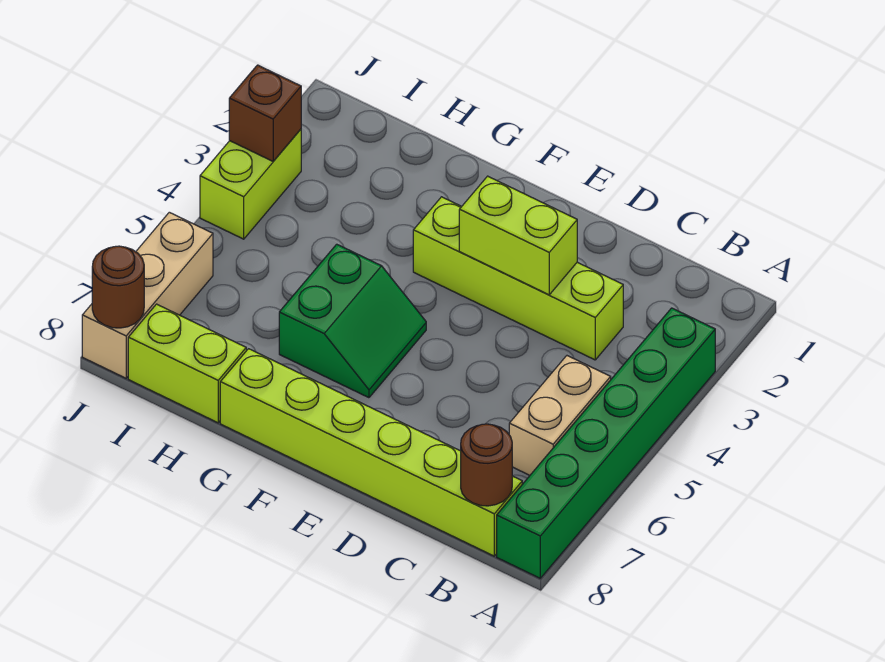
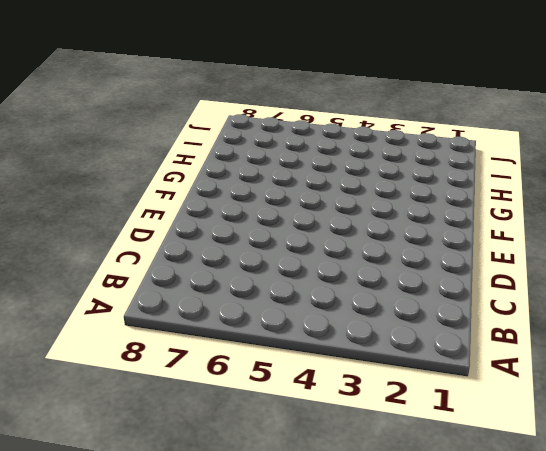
none -> green 1x6 brick [497,308,715,578]
none -> tan 1x2 brick [509,356,611,475]
none -> lime 1x6 brick [220,349,522,556]

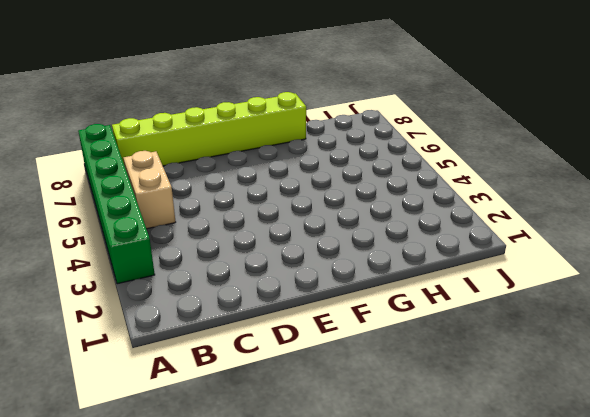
none -> lime 1x4 brick [413,197,623,360]
none -> green 2x2 slope [279,244,426,398]
none -> lime 1x2 brick [128,304,246,423]

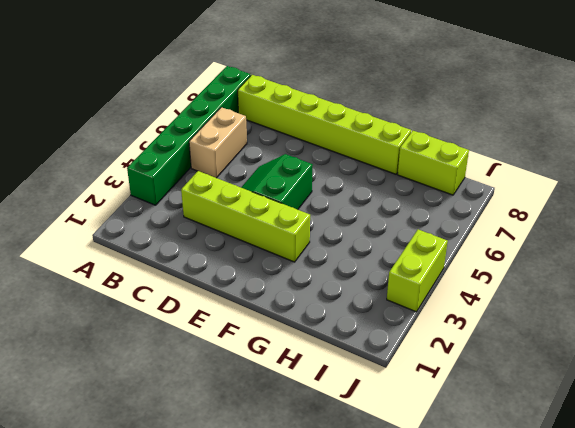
green 2x2 slope [241,154,313,210] -> green 2x2 slope moved to [279,244,426,398]
none -> tan 1x3 brick [82,212,213,378]
none -> brown 1x1 round brick [461,424,512,506]
none -> lime 1x2 brick [459,176,577,295]

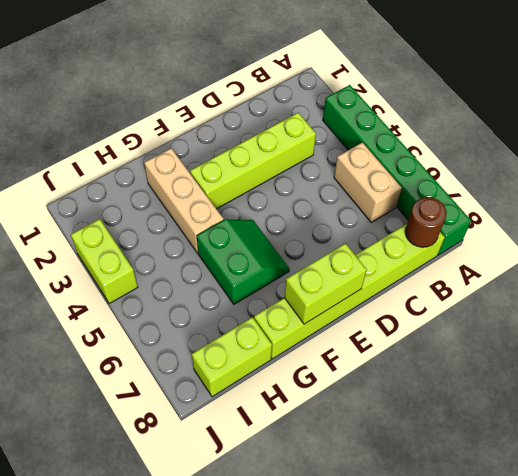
lime 1x2 brick [284,243,367,324] -> lime 1x2 brick moved to [459,176,577,295]
tan 1x3 brick [144,148,224,253] -> tan 1x3 brick moved to [82,212,213,378]
none -> brown 1x1 brick [229,65,301,161]
none -> brown 1x1 round brick [92,246,144,328]

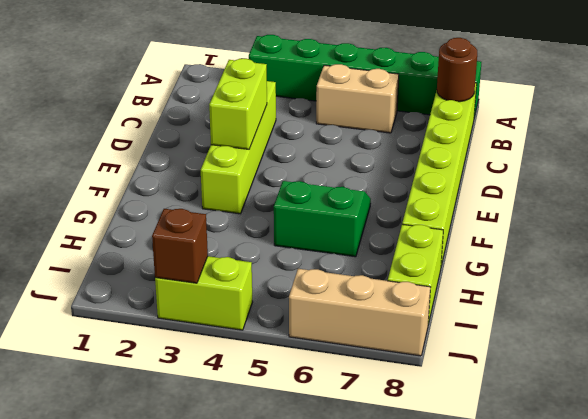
none -> brown 1x1 round brick [92,246,144,328]

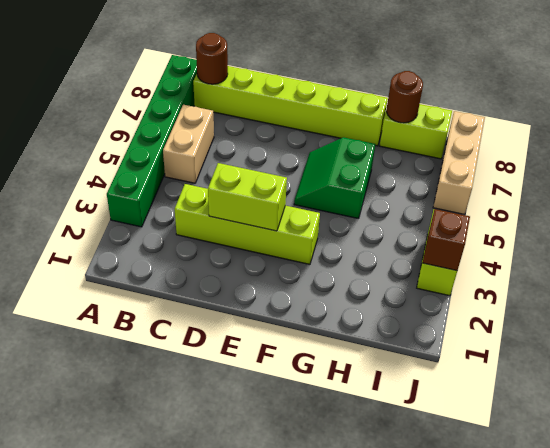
brown 1x1 round brick [387,71,423,123] -> brown 1x1 round brick moved to [92,246,144,328]

